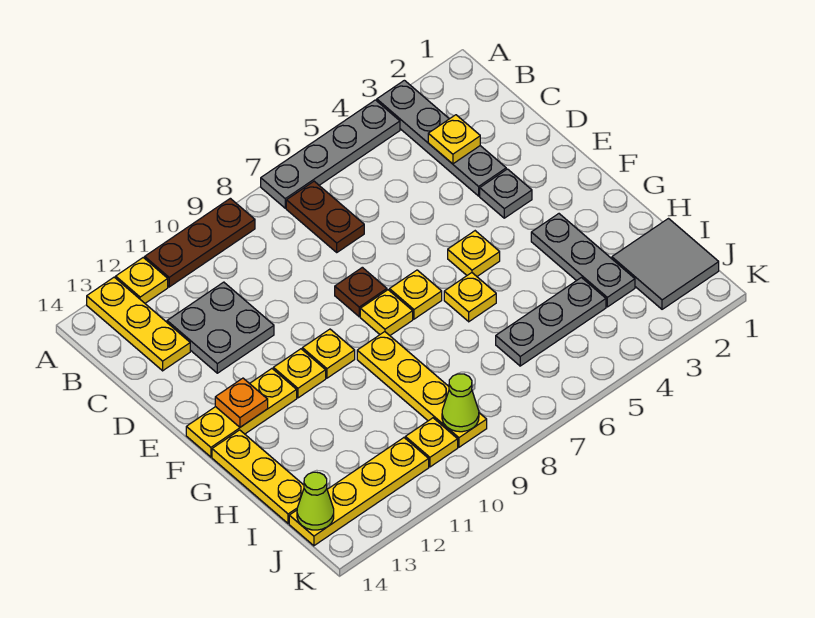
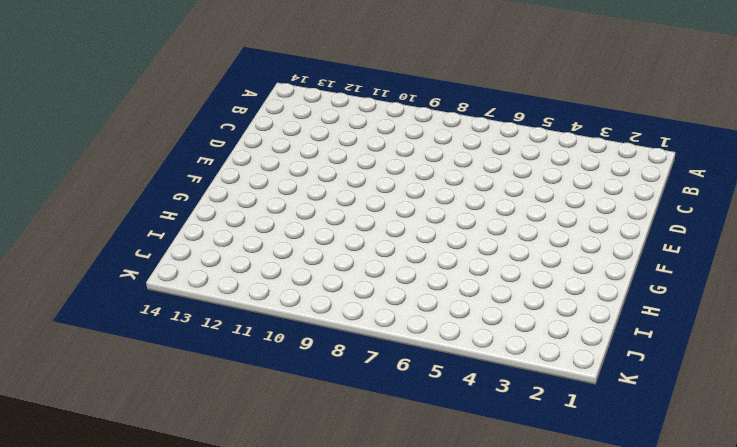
none -> grey 1x4 plate [377,80,506,196]
none -> grey 1x4 plate [261,100,400,208]
none -> brown 1x3 plate [145,198,255,287]

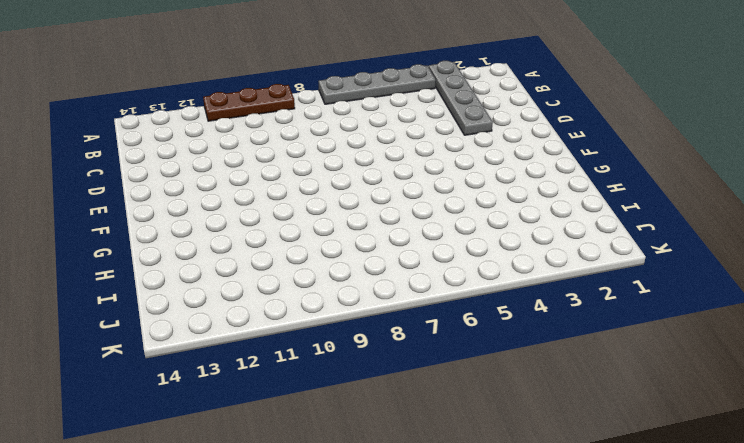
none -> yellow 1x1 plate [116,258,168,303]
none -> yellow 1x3 plate [87,277,190,371]
none -> brown 1x2 plate [286,181,364,252]

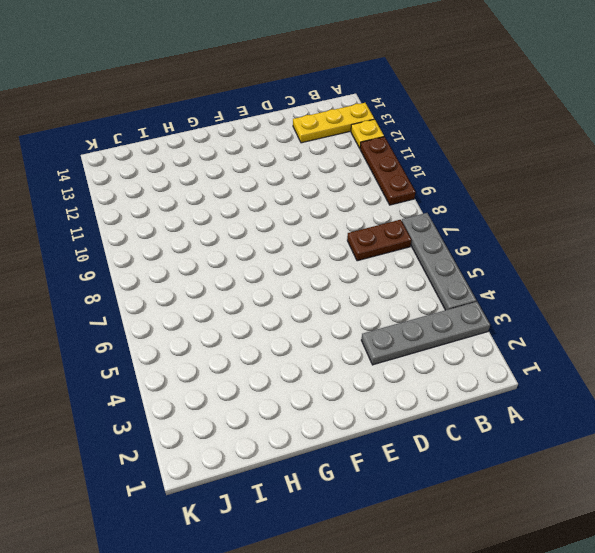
none -> grey 2x2 plate [167,282,274,373]
none -> grey 1x1 plate [480,169,532,218]
none -> brown 1x1 plate [335,267,387,317]

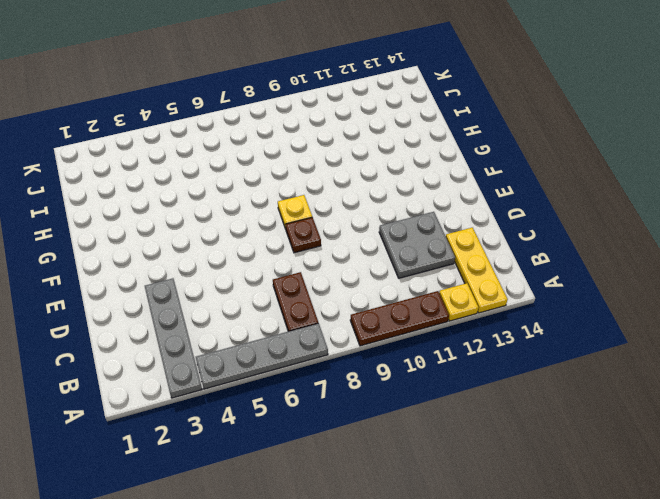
none -> grey 1x1 plate [480,169,532,218]
none -> yellow 1x1 plate [448,231,500,276]
none -> yellow 1x1 plate [389,270,442,319]

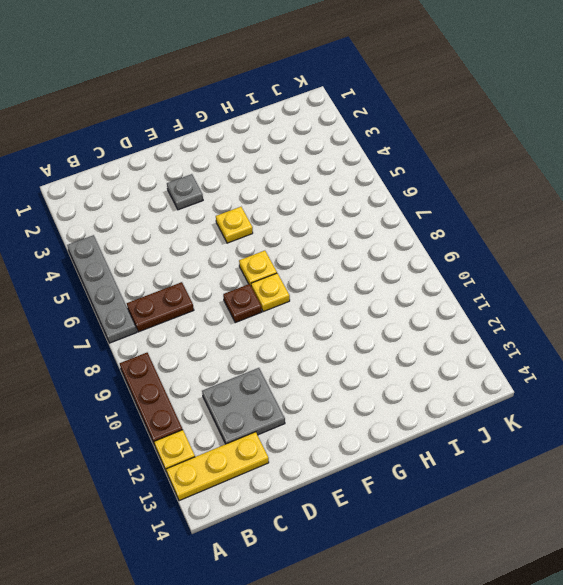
none -> grey 1x4 plate [377,80,506,196]
none -> yellow 1x1 plate [302,329,355,378]
none -> yellow 1x1 plate [273,349,326,398]

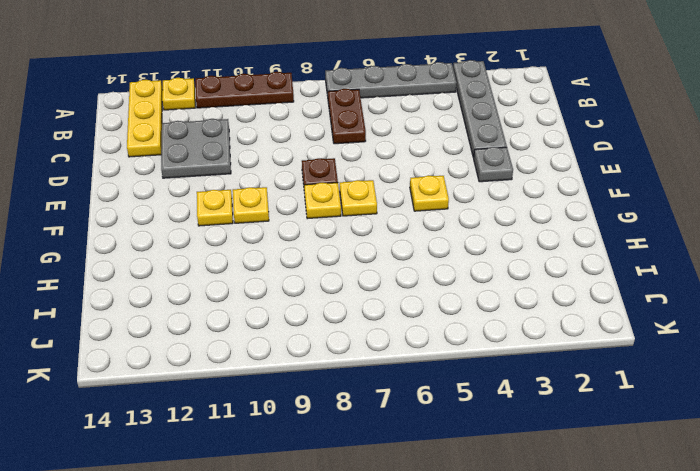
none -> yellow 1x3 plate [186,369,297,457]
none -> grey 1x3 plate [531,214,635,307]
none -> yellow 1x1 plate [444,273,496,322]

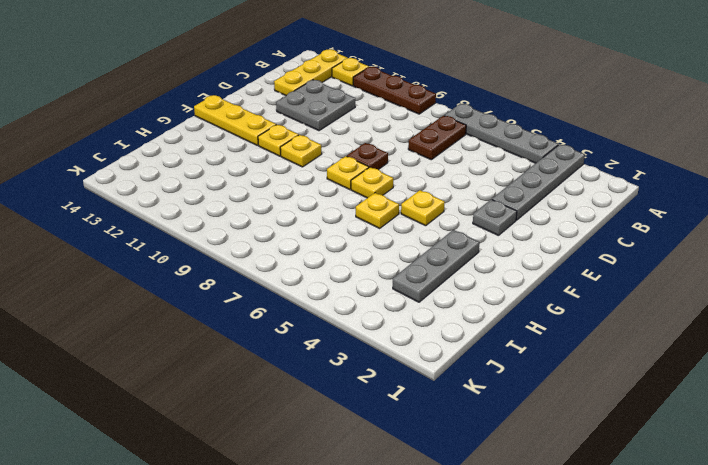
none -> yellow 1x4 plate [357,332,487,447]
none -> yellow 1x3 plate [212,430,304,524]
none -> grey 2x2 tile [612,219,719,309]

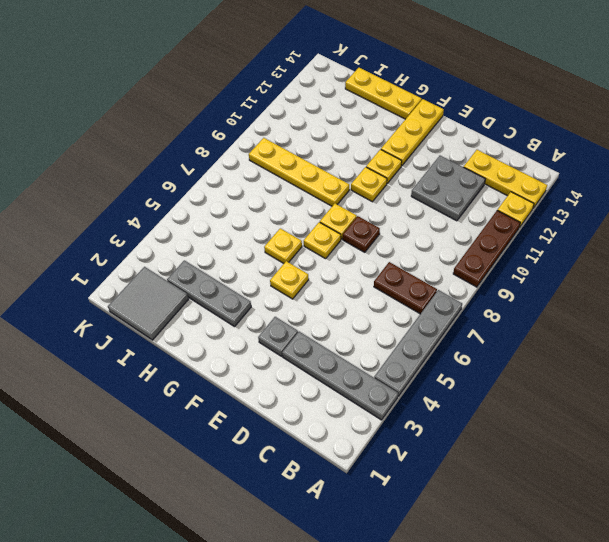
none -> grey 1x3 plate [496,278,606,366]
none -> yellow 1x1 plate [405,418,458,467]
none -> yellow 1x4 plate [289,438,429,546]

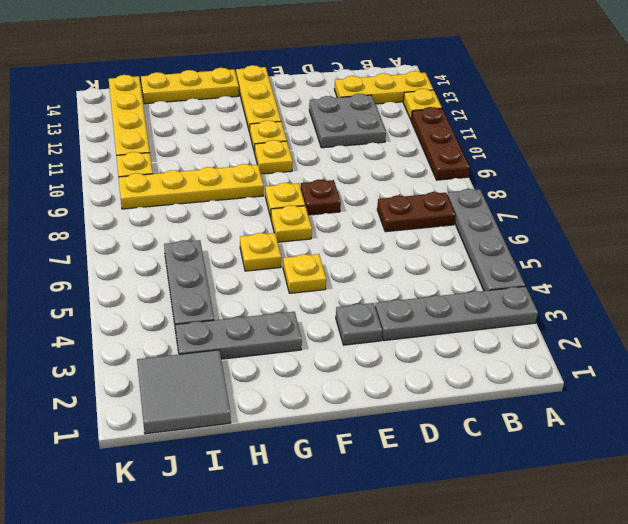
none -> yellow 1x1 plate [428,115,480,164]
none -> orange 1x1 plate [215,378,268,427]
none -> lime 1x1 cone [442,374,479,432]

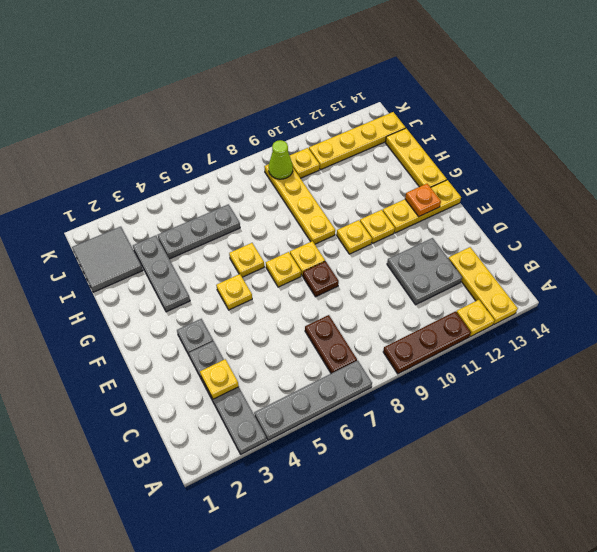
none -> lime 1x1 cone [297,472,334,530]

